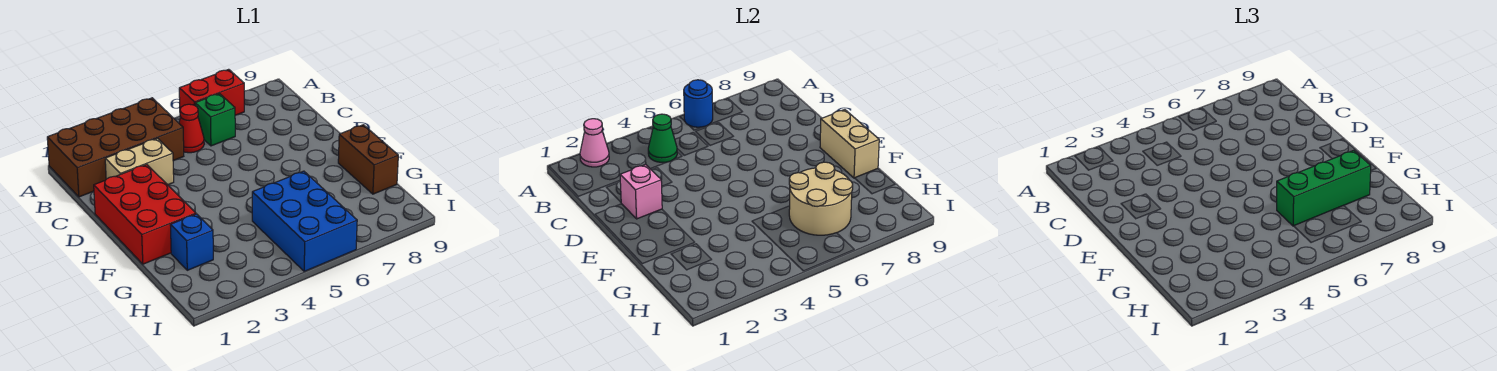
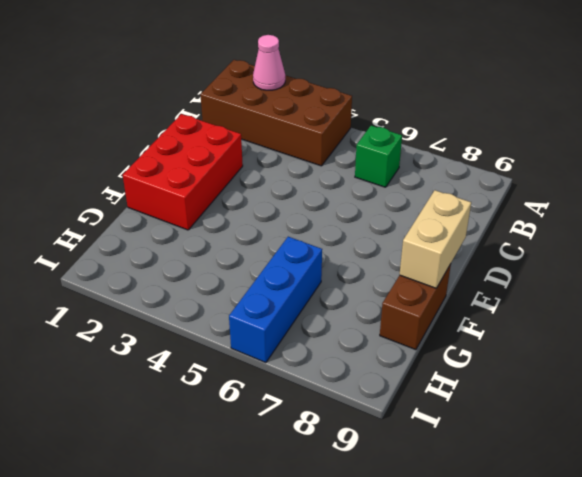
blue 1x3 brick [229,237,322,363] -> blue 2x3 brick [252,171,357,271]
none -> red 1x2 brick [179,69,244,115]
none -> red 1x1 cone [179,104,204,153]
none -> tan 1x2 brick [105,138,174,185]

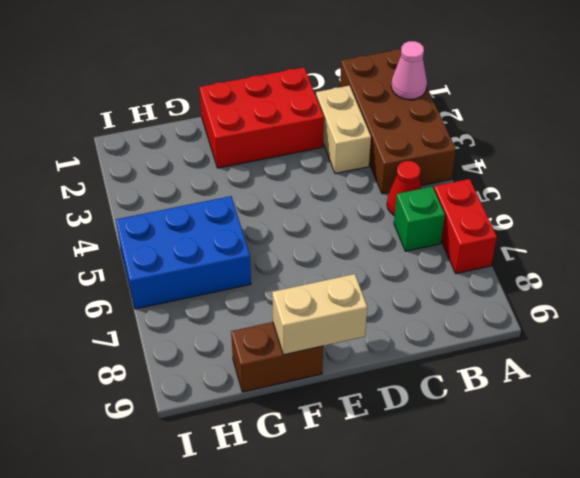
none -> blue 1x1 brick [170,214,213,270]
none -> blue 1x1 round brick [684,80,713,127]
none -> green 1x1 cone [648,114,677,162]

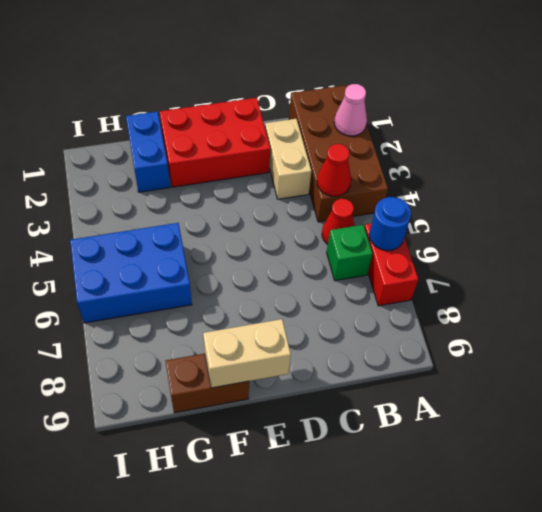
red 1x1 cone [317,144,351,196] -> green 1x1 cone [648,114,677,162]
blue 1x2 brick [126,111,170,192] -> blue 1x1 brick [170,214,213,270]
none -> pink 1x1 brick [620,164,662,219]
none -> tan 2x2 round brick [789,162,853,235]
none -> green 1x3 brick [1277,150,1371,226]

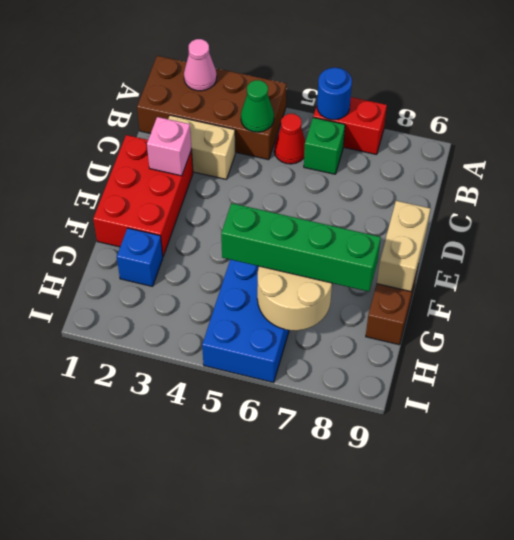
green 1x4 brick [221,203,381,292] -> green 1x3 brick [1277,150,1371,226]

